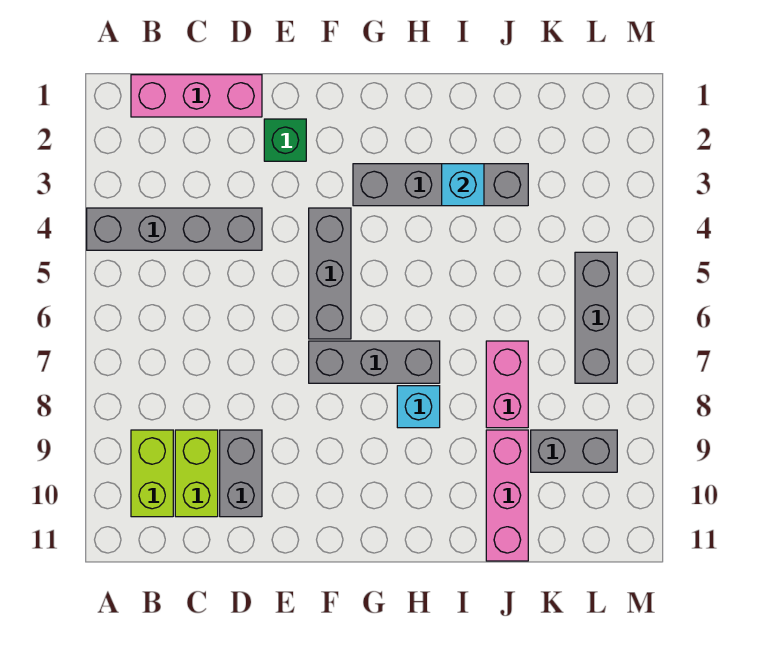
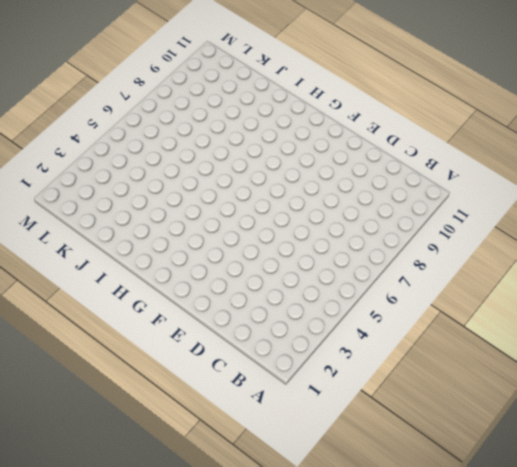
none -> grey 1x4 brick [87,208,262,250]
none -> pink 1x3 brick [131,75,262,117]
none -> lime 1x2 brick [131,430,173,517]

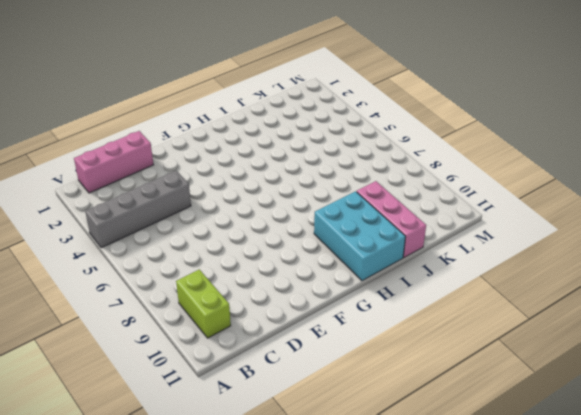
cyan 2x3 brick [314,191,406,281] -> none
none -> lime 1x2 brick [175,430,218,517]
none -> grey 1x2 brick [220,430,262,517]
none -> green 1x1 brick [264,119,306,161]

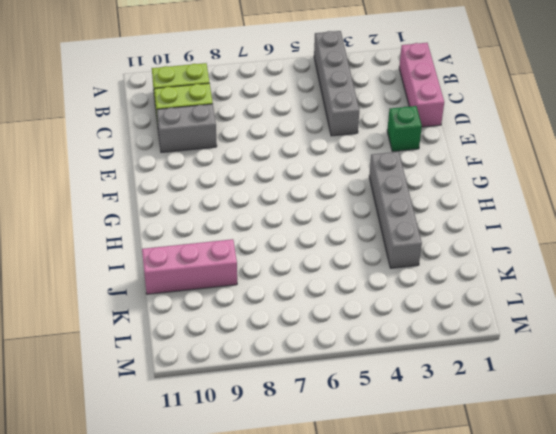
none -> grey 1x3 brick [309,208,351,339]
none -> grey 1x3 brick [309,341,440,383]
none -> cyan 1x1 brick [397,386,440,428]

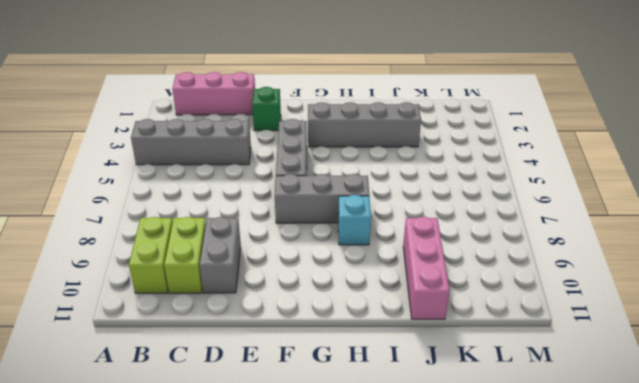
none -> pink 1x2 brick [486,341,528,428]
none -> grey 1x2 brick [531,430,617,472]
none -> grey 1x3 brick [575,252,617,383]

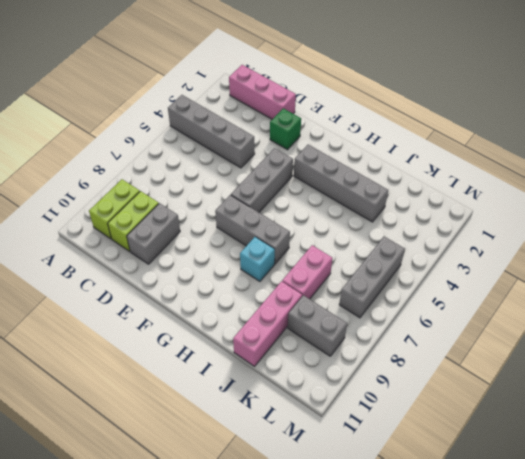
none -> cyan 1x1 brick [442,164,484,206]

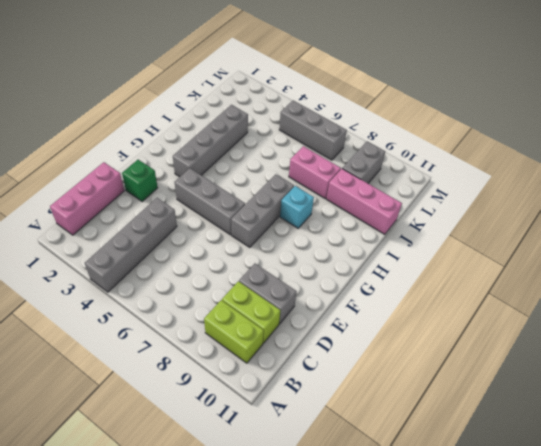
none -> cyan 1x1 brick [442,164,484,206]

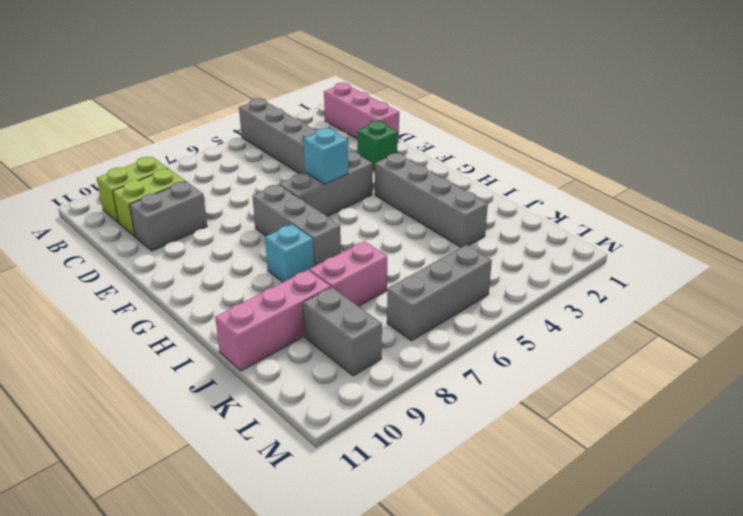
cyan 1x1 brick [304,128,348,184] -> cyan 1x1 brick moved to [442,164,484,206]

